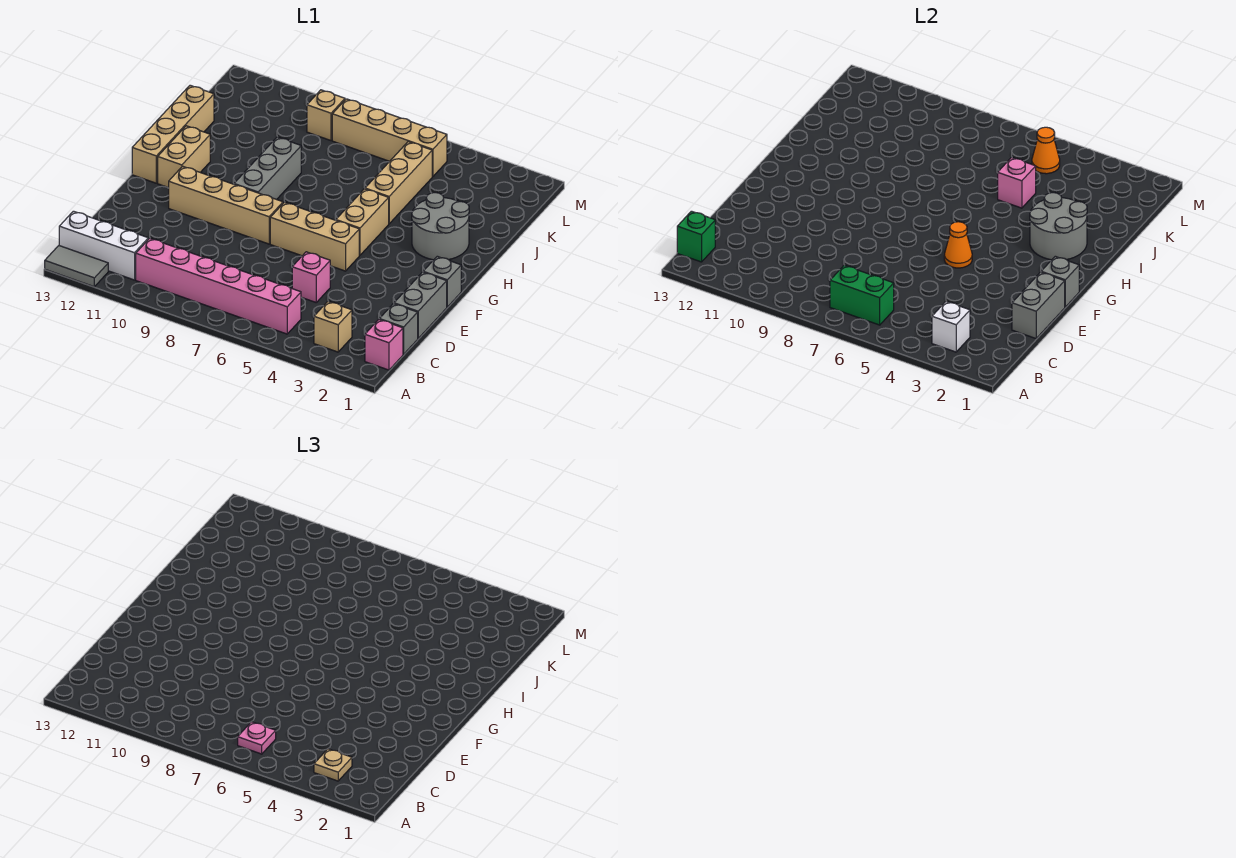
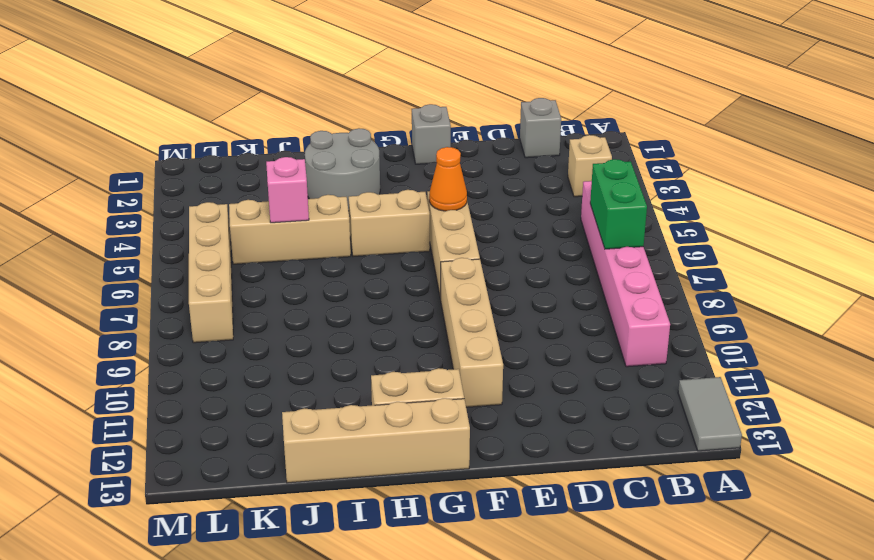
none -> pink 1x1 brick [365,320,403,370]
none -> white 1x3 brick [59,211,148,280]
none -> grey 1x2 brick [394,272,447,338]
none -> pink 1x1 brick [292,252,330,302]

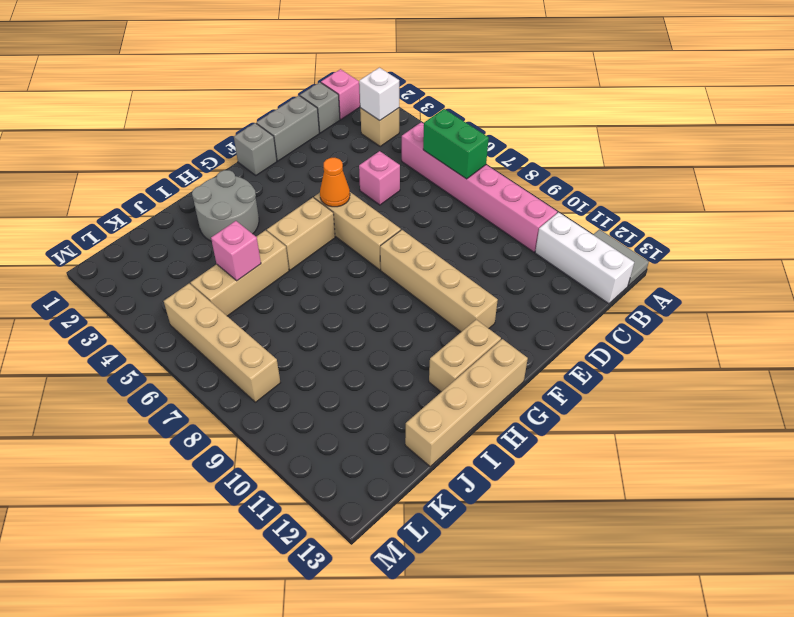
none -> grey 1x3 brick [234,137,301,200]
none -> tan 1x1 brick [307,90,345,140]
none -> green 1x1 brick [677,211,715,262]
none -> grey 1x2 brick [1012,272,1065,338]

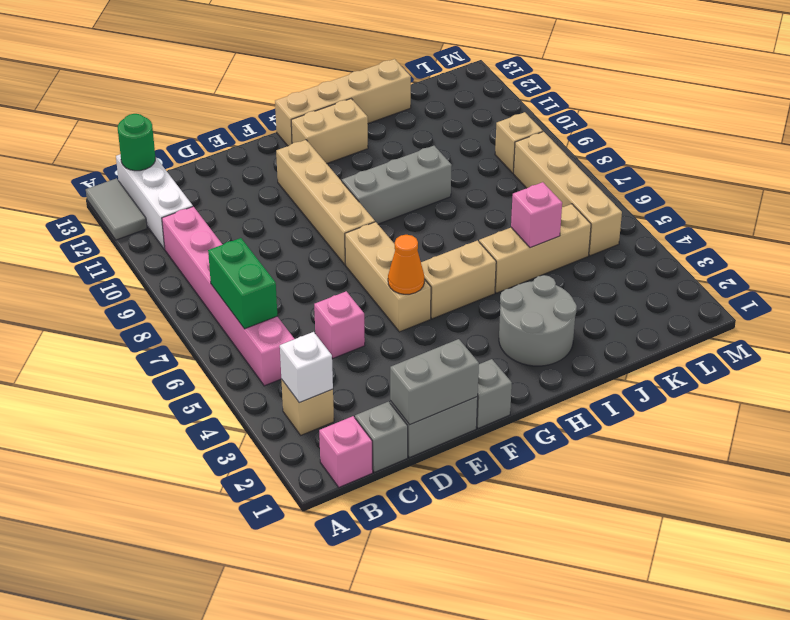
green 1x1 round brick [118,114,155,171] -> green 1x1 brick [677,211,715,262]
none -> grey 1x1 brick [1041,256,1079,307]
none -> grey 2x2 round brick [1030,193,1087,260]
none -> orange 1x1 cone [1032,127,1060,174]
none -> tan 1x1 plate [314,749,352,781]

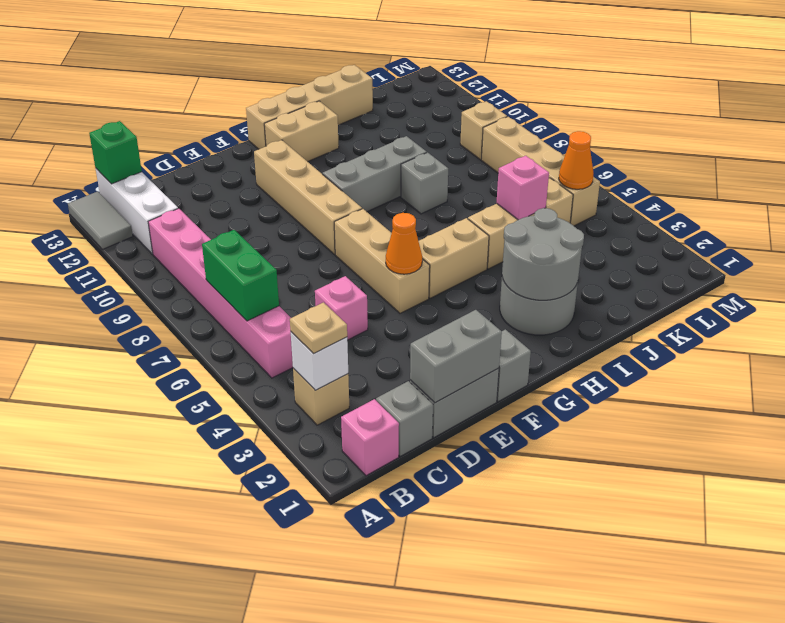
grey 1x1 brick [401,152,448,214] -> grey 1x1 brick moved to [1041,256,1079,307]
none -> pink 1x1 plate [238,722,276,754]

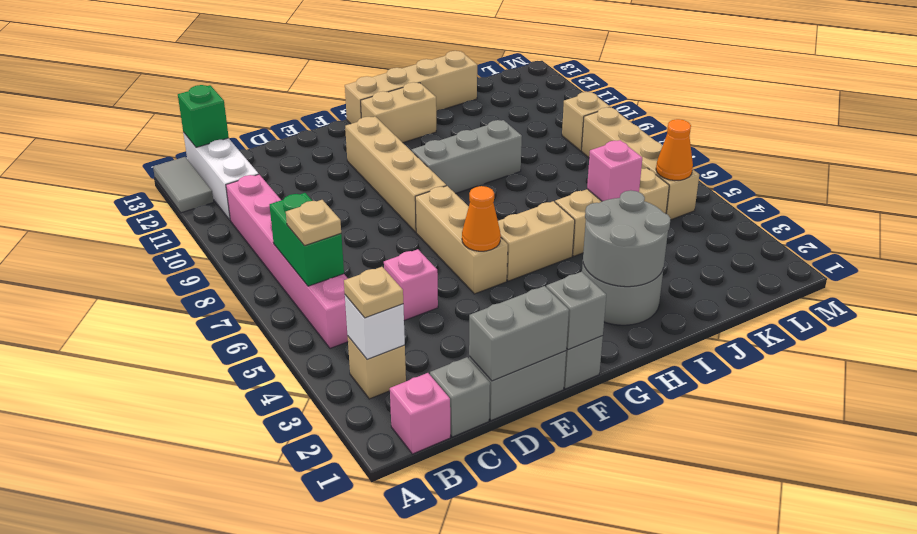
tan 1x1 plate [286,200,341,246] -> pink 1x1 plate [238,722,276,754]

